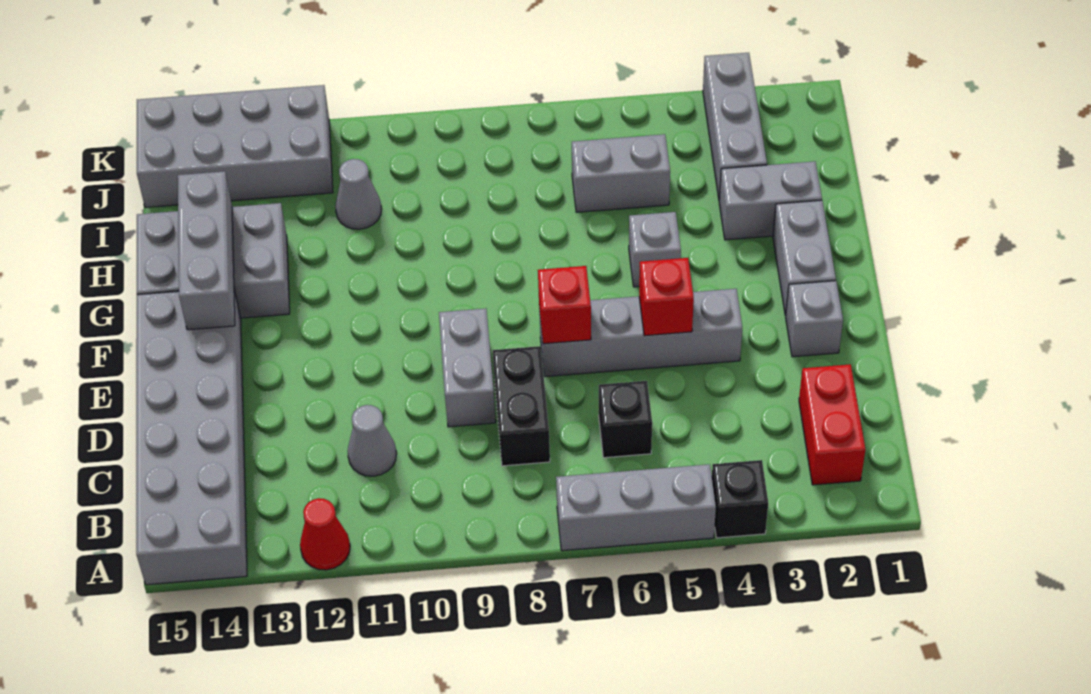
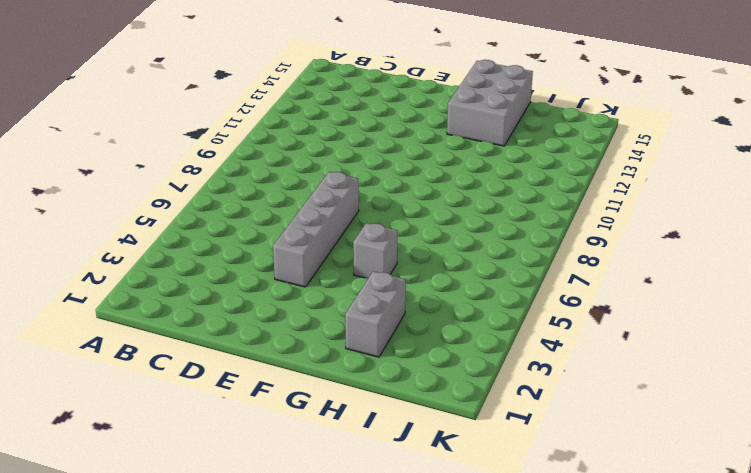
none -> black 1x1 brick [712,460,768,538]
none -> grey 1x3 brick [556,464,716,551]
none -> red 1x1 cone [300,498,350,570]

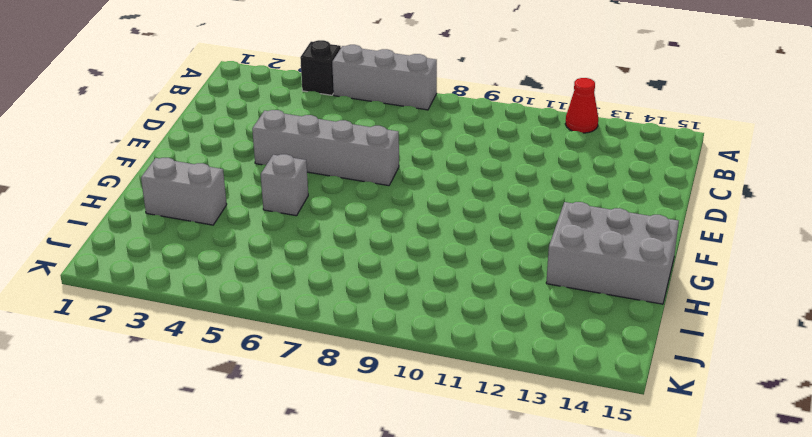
none -> grey 2x6 brick [136,289,247,585]
none -> red 1x2 brick [799,364,866,485]
none -> black 1x1 brick [599,381,652,458]

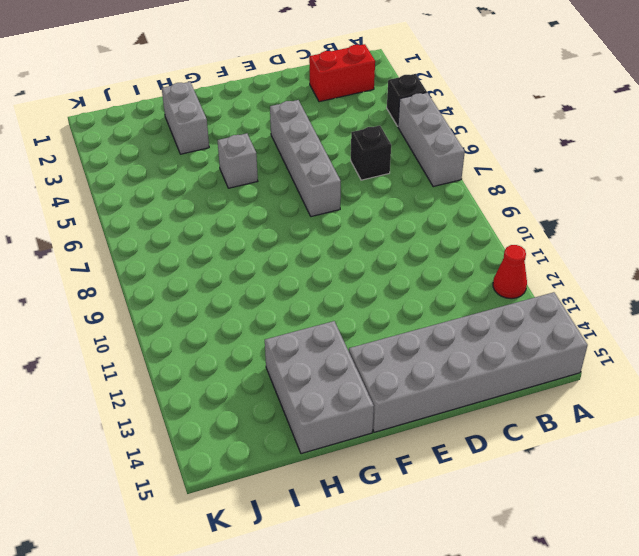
none -> black 1x2 brick [493,346,550,466]
none -> grey 1x1 cone [348,405,397,476]
none -> grey 1x2 brick [439,309,496,427]

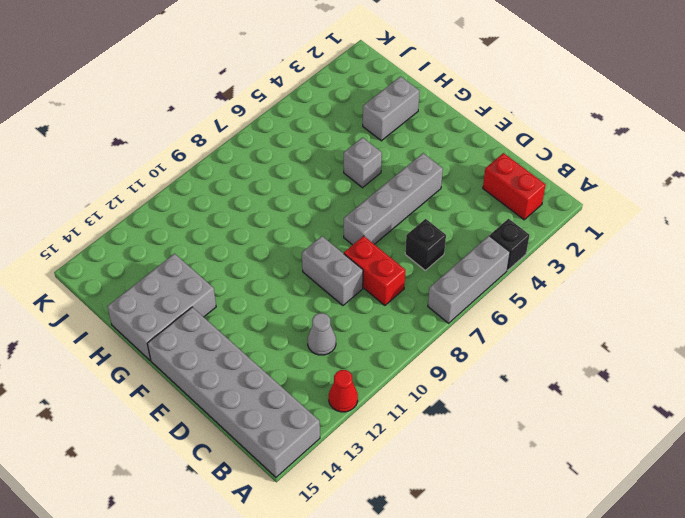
red 1x2 brick [344,236,405,305] -> black 1x2 brick [493,346,550,466]
none -> grey 1x1 brick [786,281,843,357]
none -> grey 1x2 brick [773,200,836,316]
none -> grey 1x3 brick [703,53,767,199]

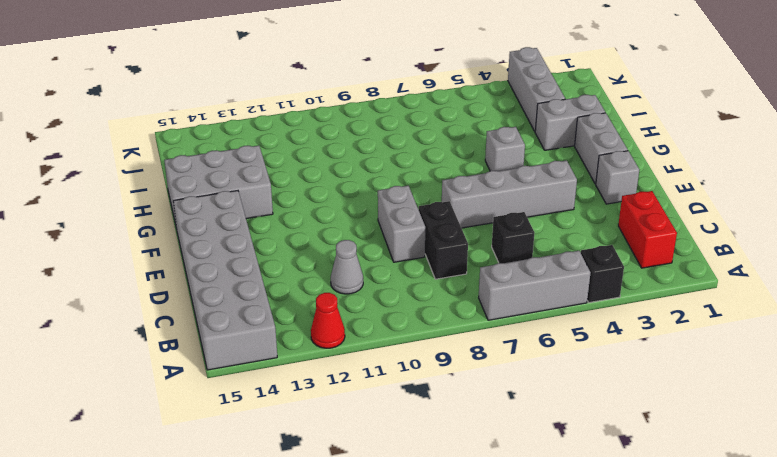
none -> grey 1x2 brick [572,134,670,212]
none -> grey 1x1 cone [335,159,382,229]
none -> grey 2x4 brick [137,85,333,207]

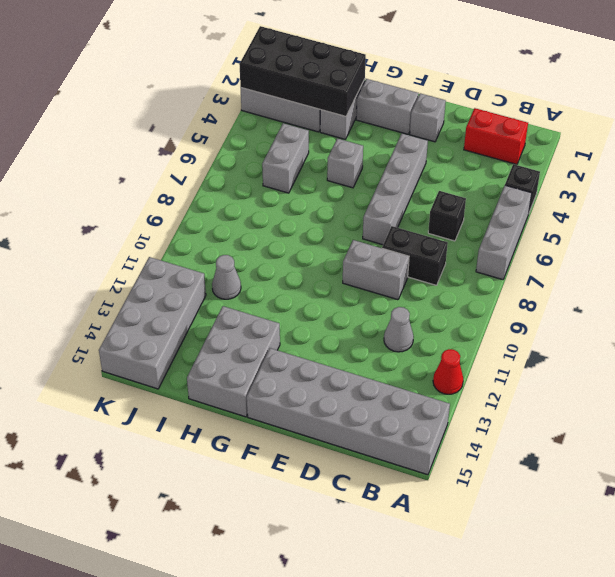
black 2x4 brick [239,26,366,116] -> none
none -> red 1x1 brick [639,258,694,336]
none -> red 1x1 brick [538,266,591,344]
none -> grey 1x3 brick [178,171,235,330]

